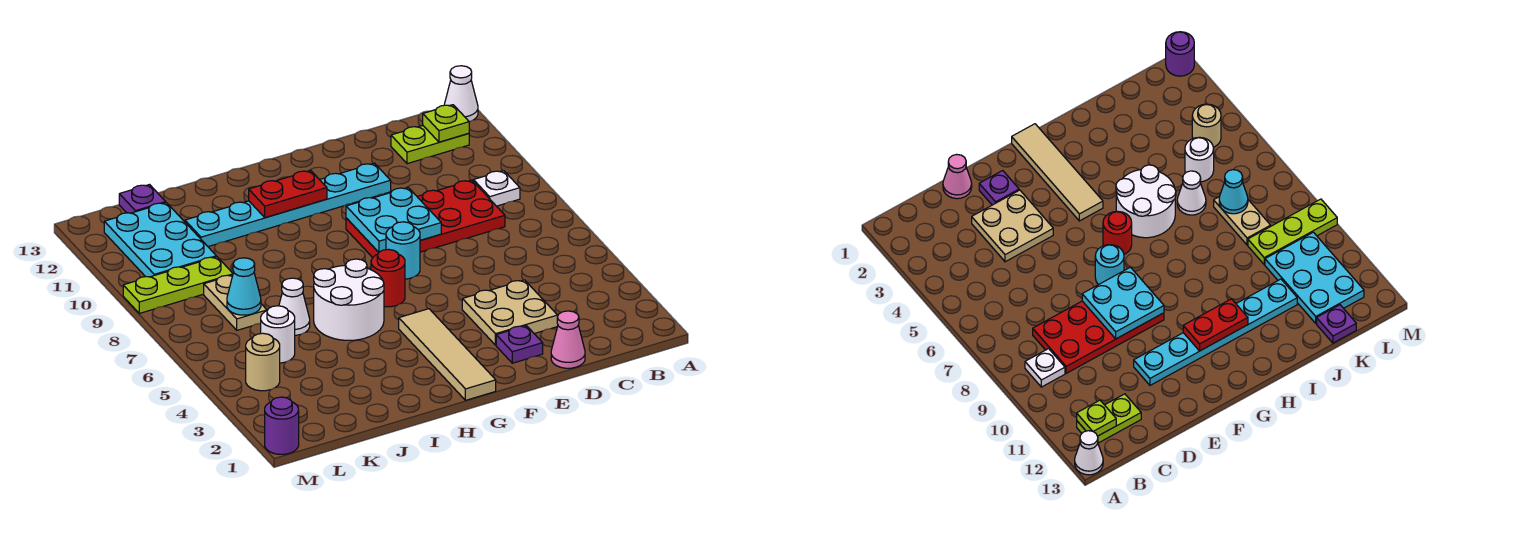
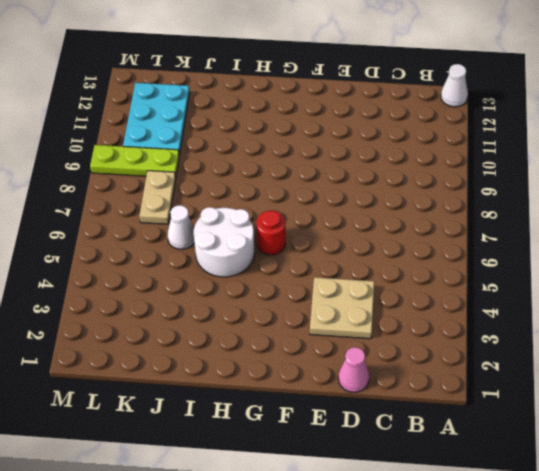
none -> white 1x1 plate [474,171,520,206]
none -> lime 1x2 plate [391,126,469,164]
none -> red 2x4 plate [346,180,505,258]

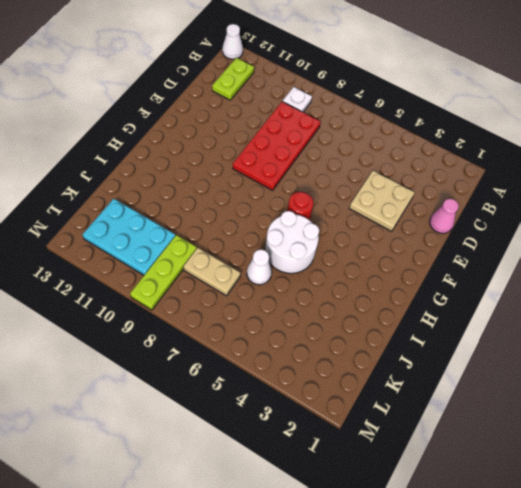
none -> purple 1x1 plate [496,326,543,363]
none -> cyan 1x6 plate [185,163,391,247]
none -> cyan 1x1 round brick [386,222,420,279]

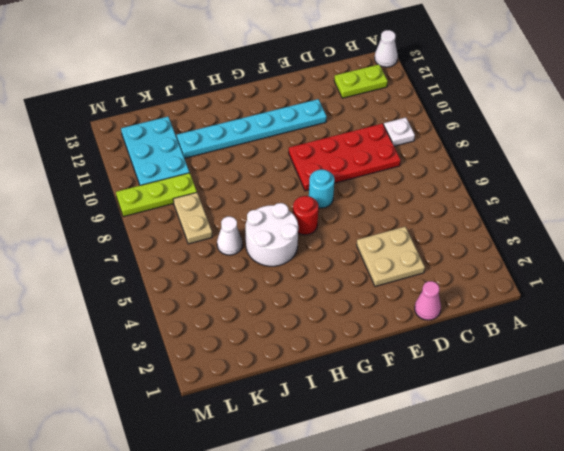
none -> purple 1x1 plate [496,326,543,363]
none -> tan 1x4 tile [399,309,496,400]
none -> white 1x1 round brick [261,306,295,363]

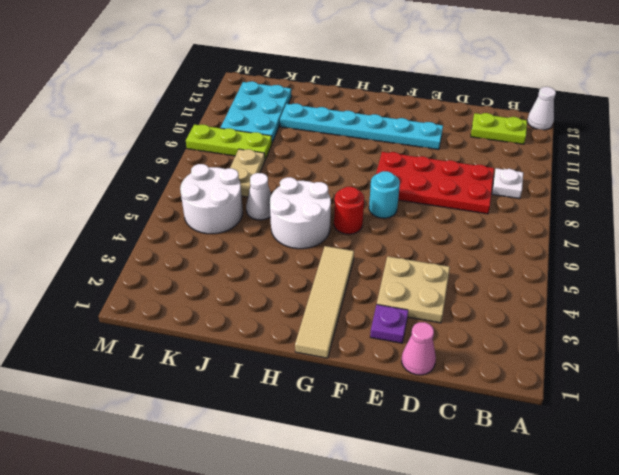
white 2x2 round brick [180,164,243,234] -> white 1x1 round brick [261,306,295,363]
none -> purple 1x1 plate [119,185,166,213]
none -> tan 1x1 round brick [246,333,280,391]
none -> purple 1x1 round brick [265,397,299,454]

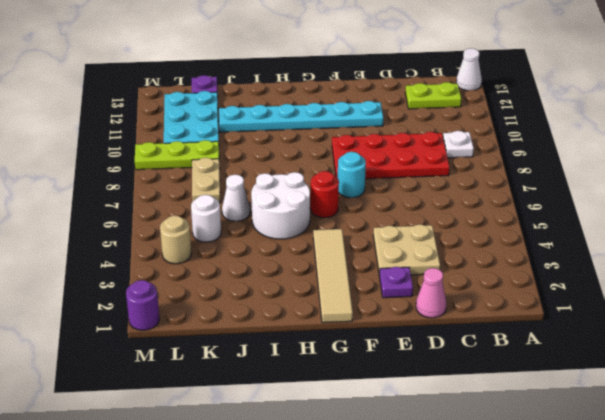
none -> lime 1x1 plate [423,105,469,142]
none -> cyan 2x2 plate [346,188,441,252]
none -> red 1x2 plate [249,170,327,218]

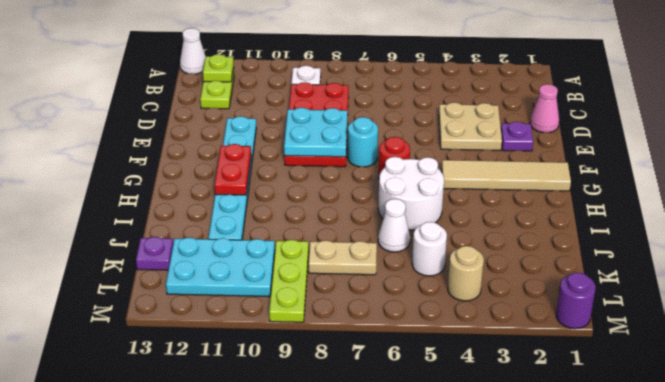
none -> cyan 1x1 cone [227,258,261,315]

